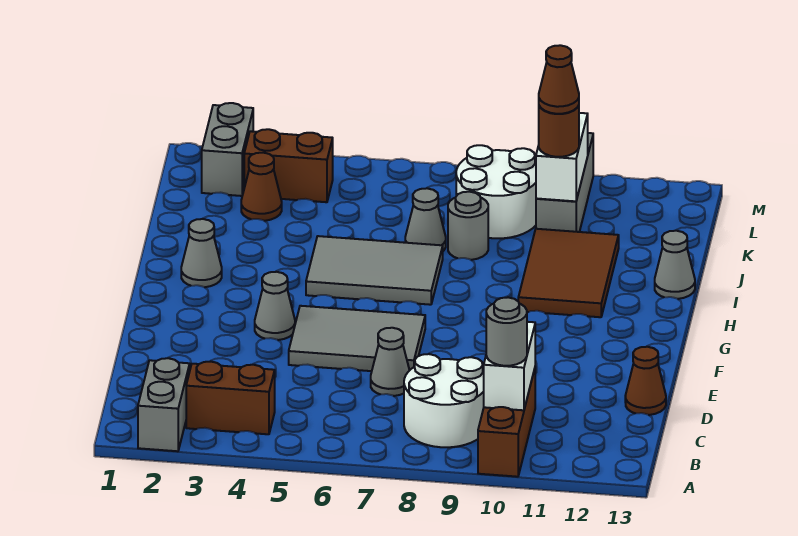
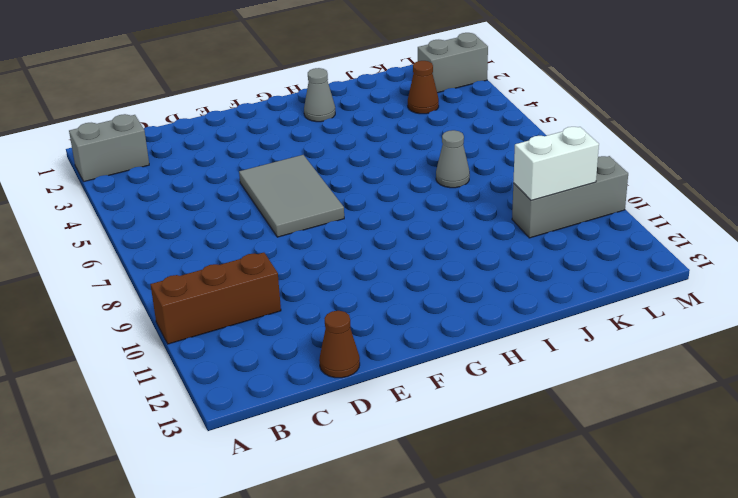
none -> brown 1x2 brick [186,362,275,434]
none -> white 2x2 round brick [404,354,484,447]
none -> grey 1x1 cone [371,328,410,396]

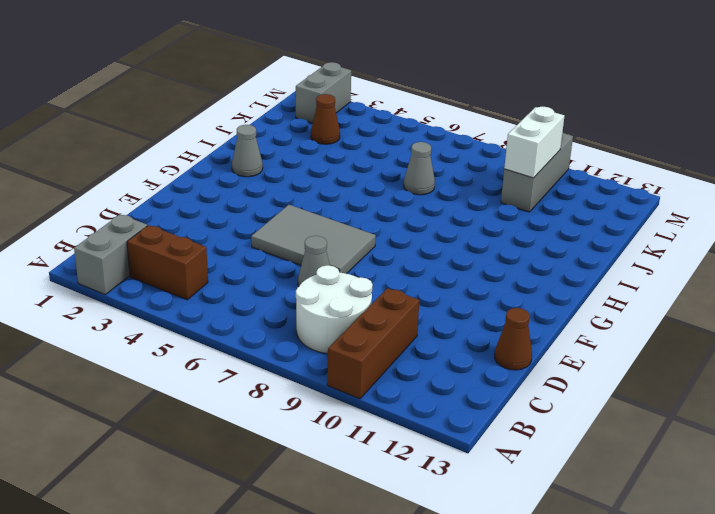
none -> grey 1x1 cone [255,272,295,340]
none -> grey 2x3 tile [306,236,443,305]
none -> brown 2x3 tile [518,229,619,317]

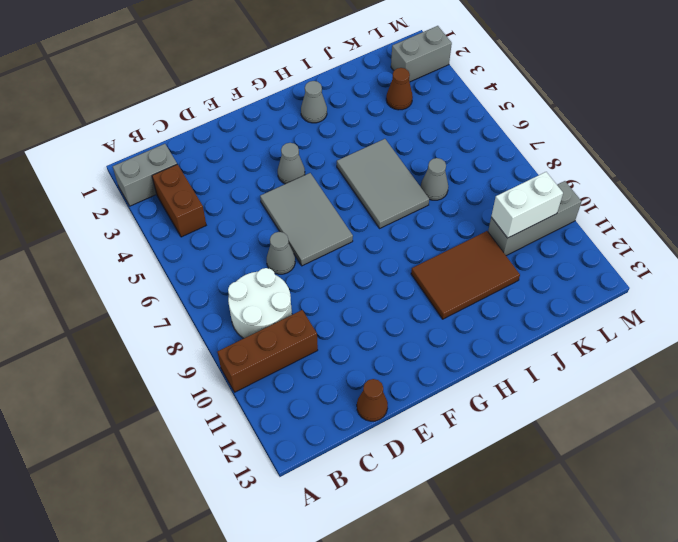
none -> grey 1x1 cone [655,231,695,299]
none -> grey 1x1 round brick [448,192,488,260]
none -> white 2x2 round brick [456,145,536,238]

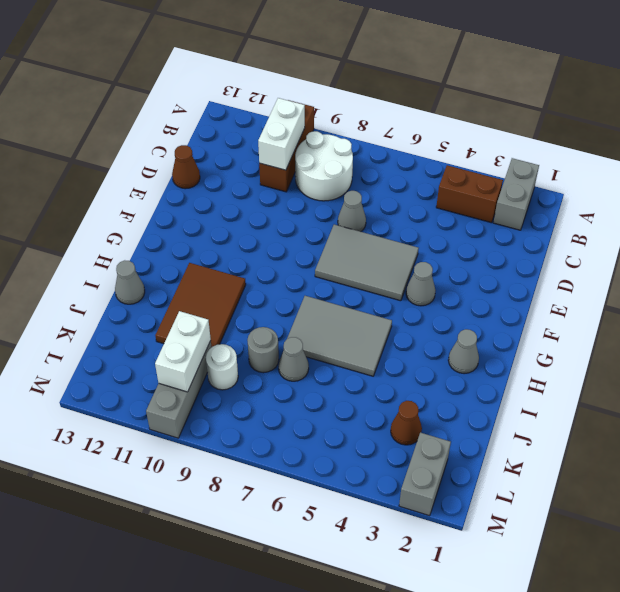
white 1x1 round brick [206,344,238,390] -> white 2x2 round brick [456,145,536,238]
none -> brown 1x2 brick [244,129,333,202]
none -> grey 1x1 round brick [486,297,527,366]
none -> brown 1x1 round brick [539,105,579,157]

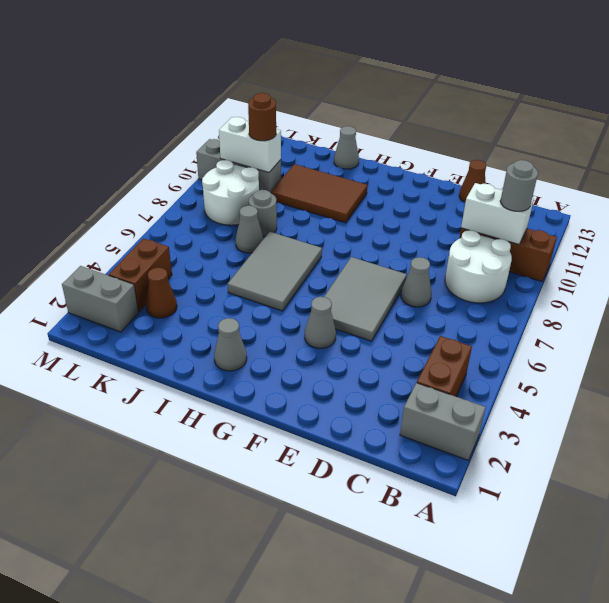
none -> brown 1x1 cone [539,45,579,114]

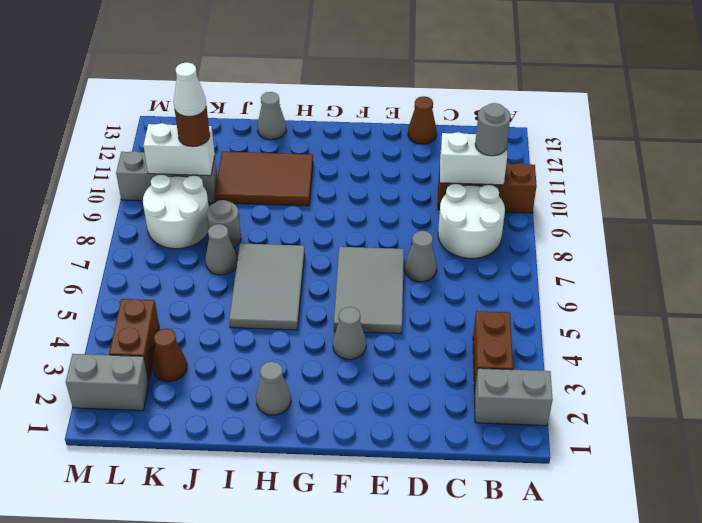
white 1x1 cone [174,62,206,117] -> brown 1x1 cone [539,45,579,114]

